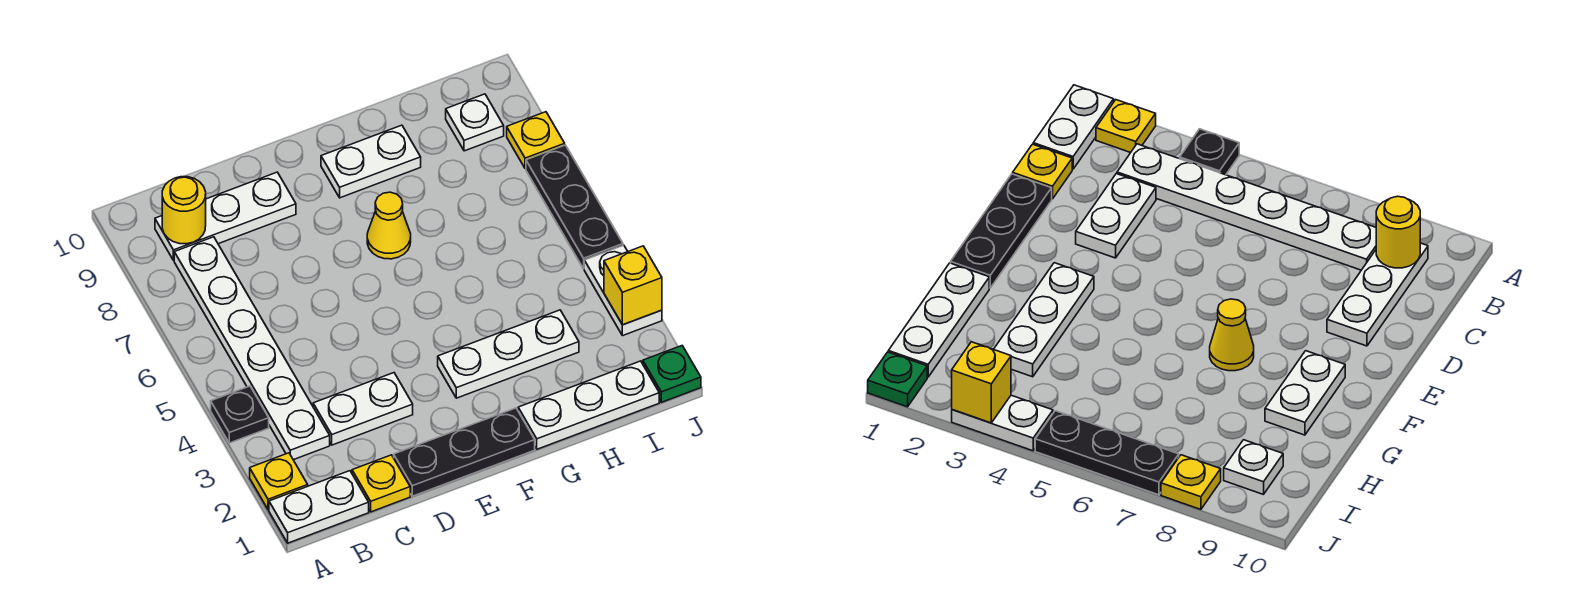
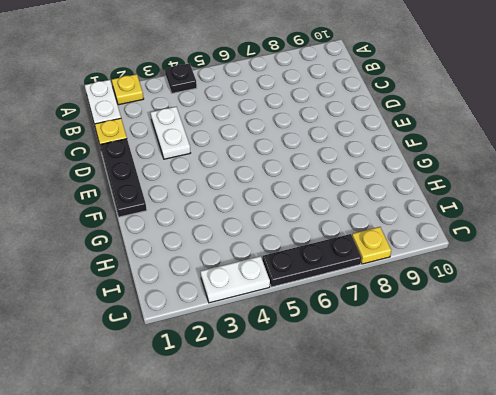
none -> white 1x6 plate [174,237,330,460]
none -> white 1x3 plate [155,172,296,260]
none -> white 1x3 plate [438,310,579,398]

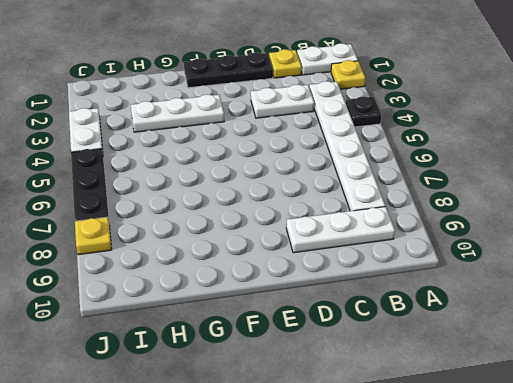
none -> yellow 1x1 cone [367,192,411,259]
none -> white 1x2 plate [321,125,421,198]
none -> white 1x3 plate [518,361,659,449]

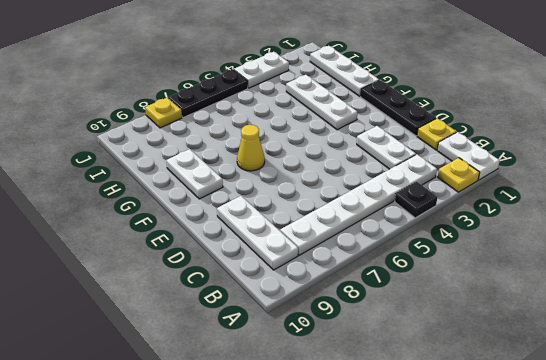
none -> white 1x1 plate [446,94,504,151]
none -> green 1x1 plate [643,346,701,402]
none -> yellow 1x1 round brick [162,177,206,244]

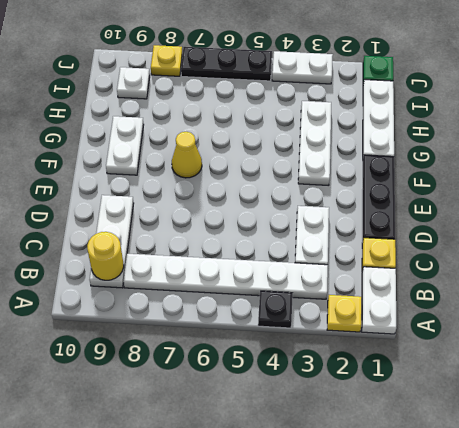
none -> yellow 1x1 brick [604,246,662,325]

